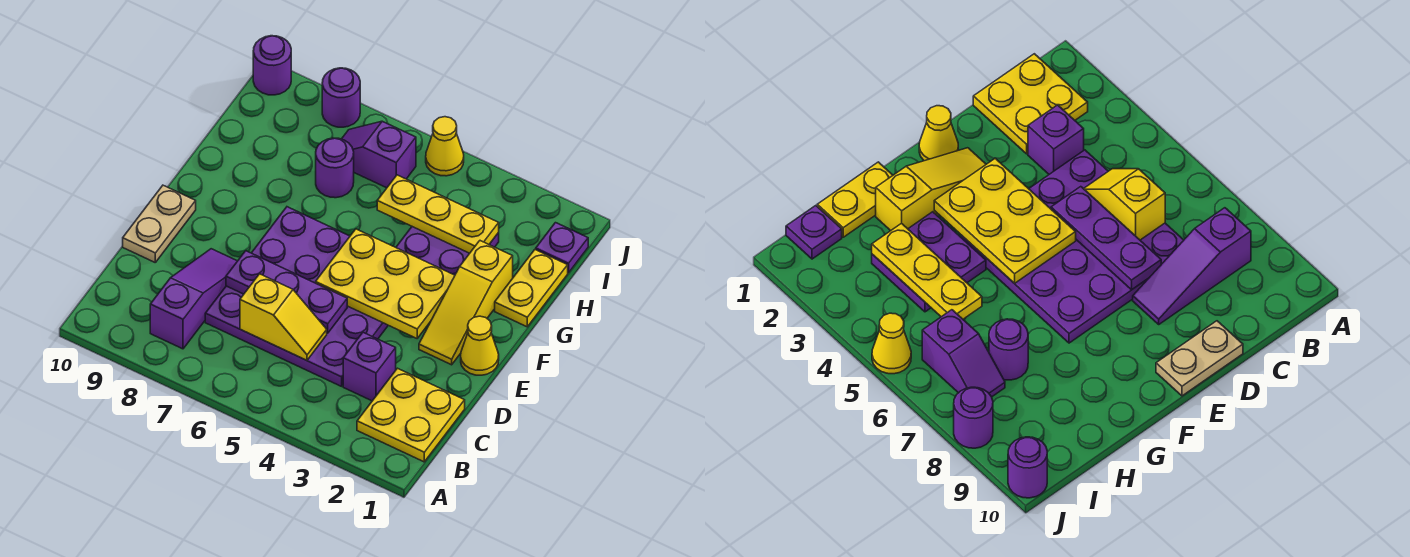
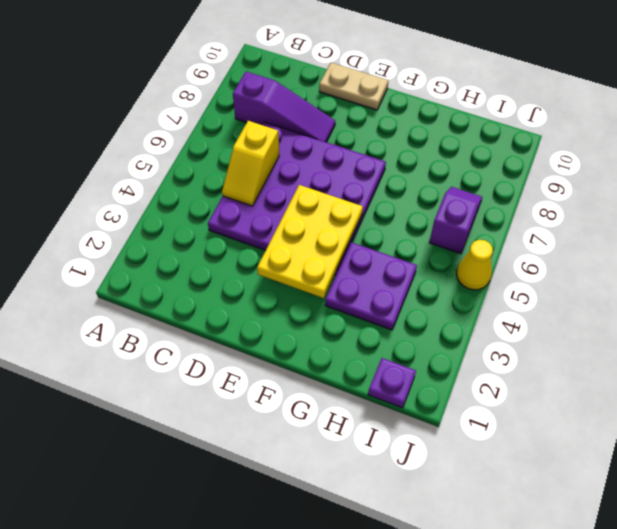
none -> yellow 2x2 plate [357,368,465,462]
none -> purple 1x1 brick [343,332,396,401]
none -> yellow 1x1 cone [461,316,499,375]

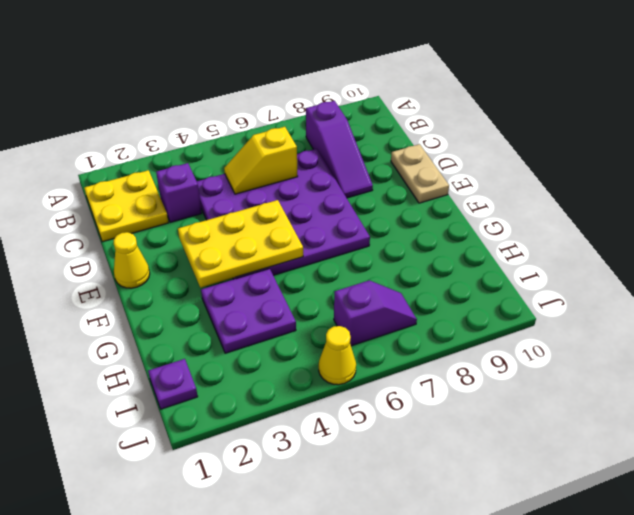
none -> yellow 1x3 slope [419,241,513,365]
none -> yellow 1x2 plate [495,250,568,327]
none -> purple 1x1 round brick [316,138,354,198]

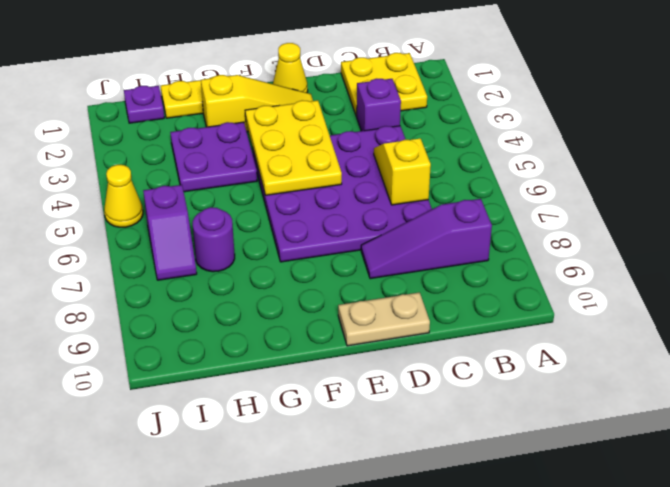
none -> purple 1x1 round brick [322,68,360,127]
none -> purple 1x1 round brick [253,36,291,95]
none -> purple 1x3 plate [226,251,347,333]

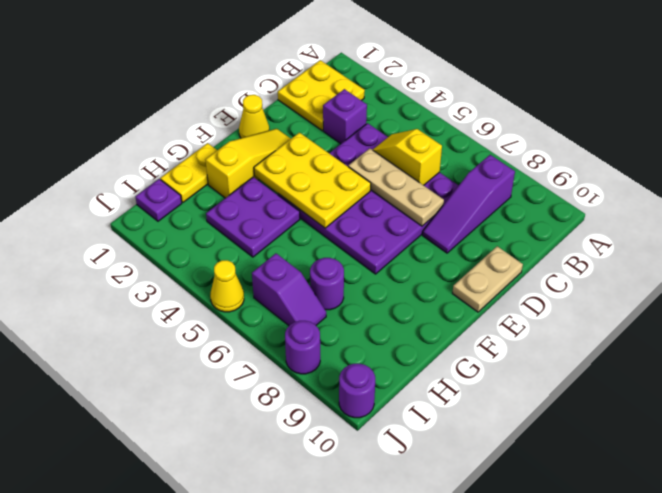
tan 1x3 plate [348,148,444,226] -> purple 1x3 plate [226,251,347,333]
none -> yellow 1x3 plate [377,175,499,253]

